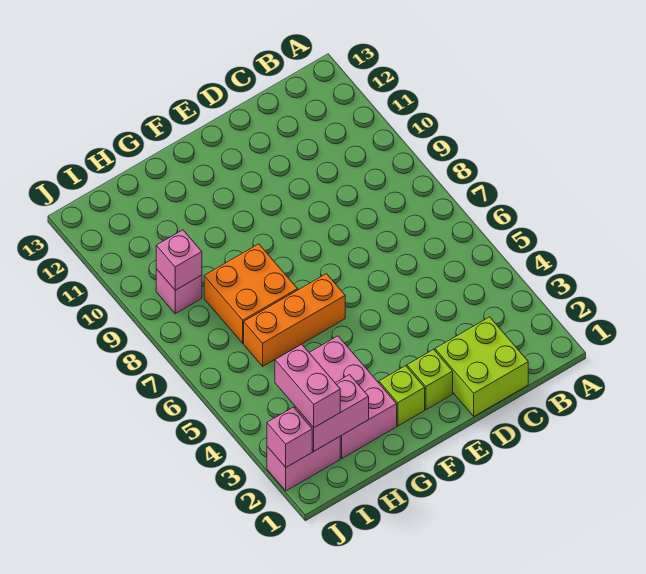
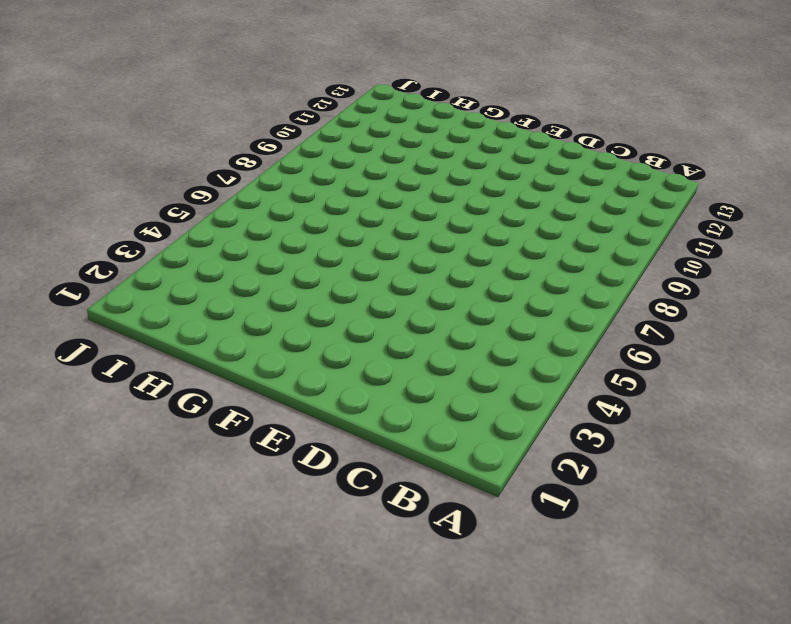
none -> lime 2x2 brick [435,317,528,416]
none -> lime 1x1 brick [407,349,453,410]
none -> lime 1x1 brick [379,366,425,426]

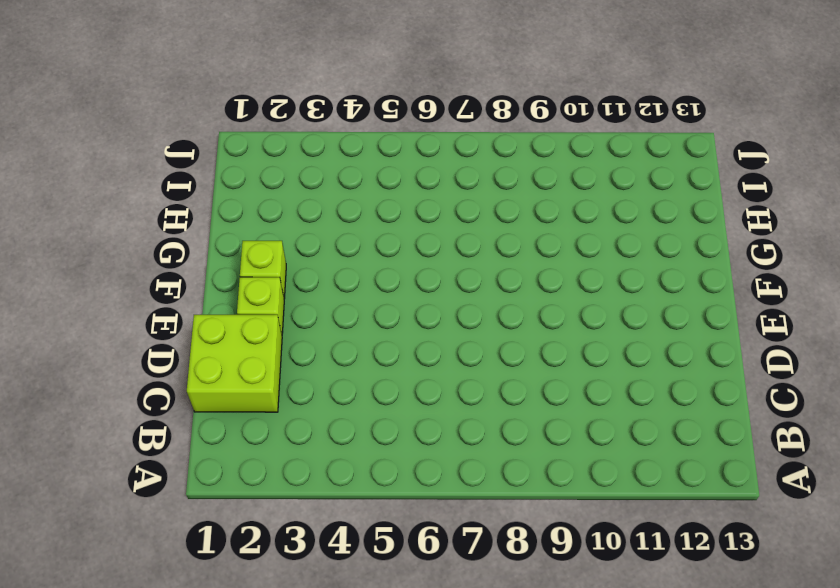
none -> orange 1x3 brick [244,274,345,366]
none -> pink 2x3 brick [309,336,397,458]
none -> orange 2x2 brick [204,244,298,343]

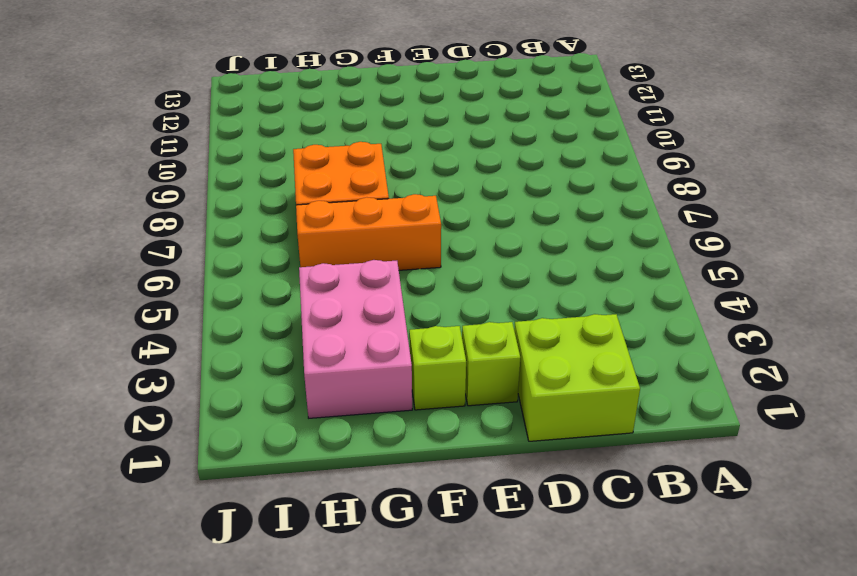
none -> pink 1x2 brick [267,437,340,491]
none -> pink 1x1 brick [156,269,202,314]
none -> pink 1x2 brick [295,375,369,451]

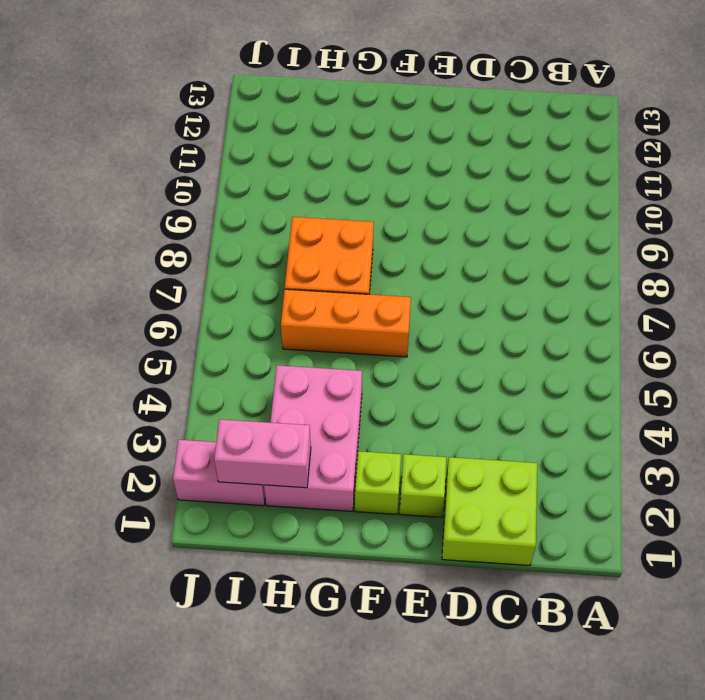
none -> pink 1x1 brick [156,269,202,314]
none -> pink 1x1 brick [156,230,202,290]
none -> pink 1x1 brick [267,407,312,467]

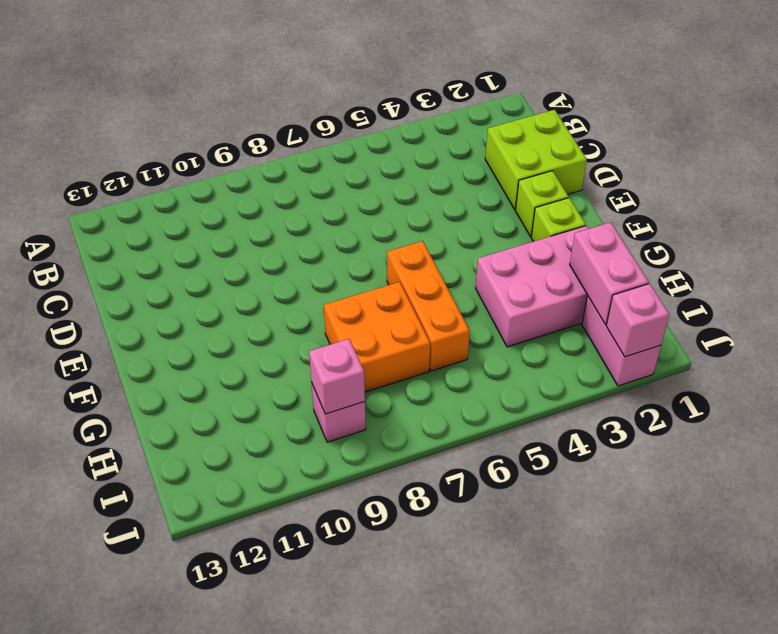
none -> pink 1x2 brick [275,344,340,428]

